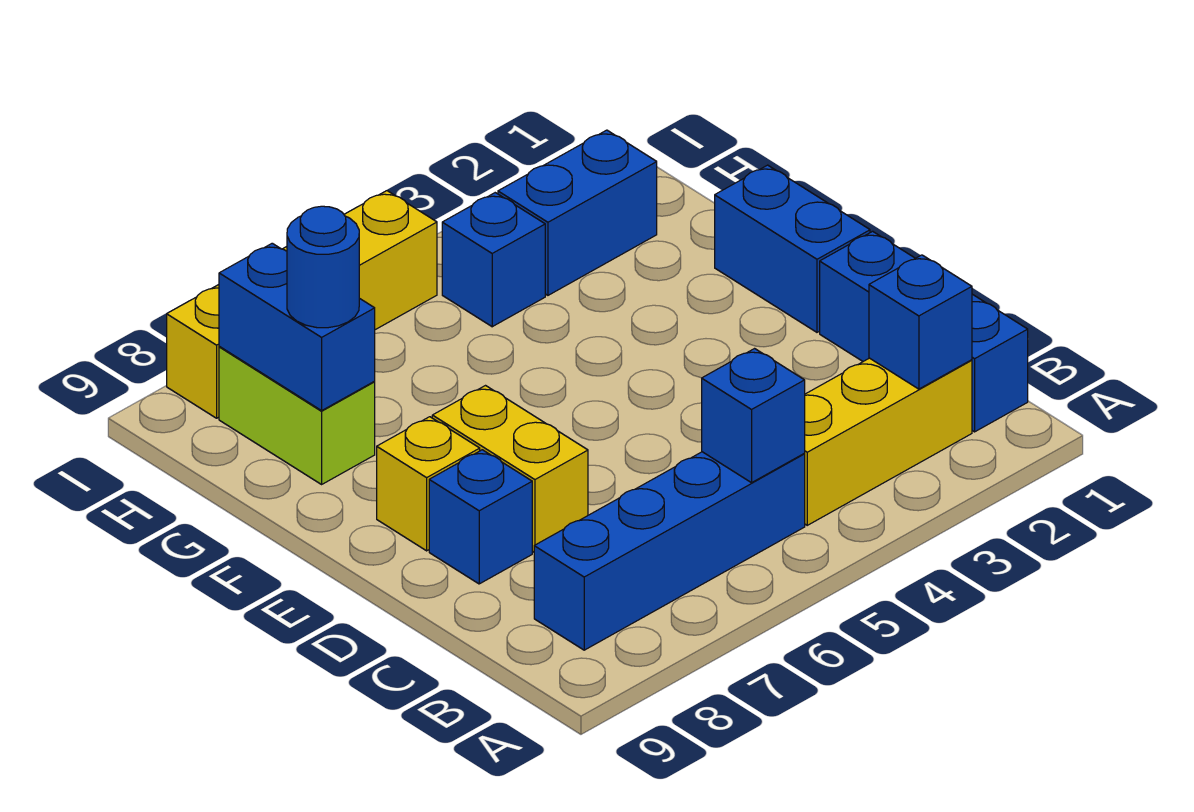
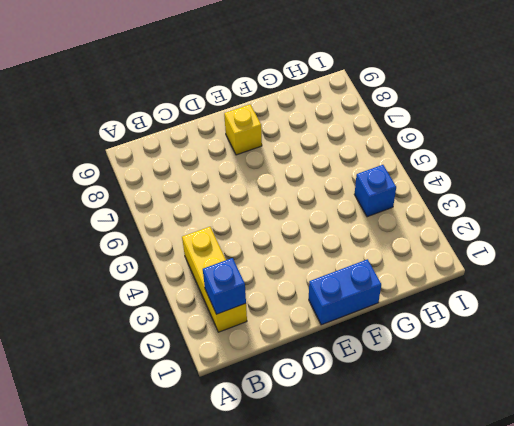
none -> blue 1x3 brick [820,231,1028,432]
none -> blue 1x4 brick [534,452,805,650]
none -> yellow 1x2 brick [432,386,588,552]

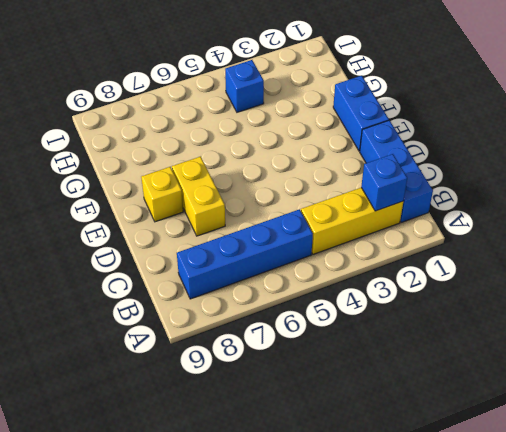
none -> blue 1x1 brick [429,450,532,584]
none -> lime 1x2 brick [219,347,375,484]
none -> blue 1x2 brick [498,130,657,295]

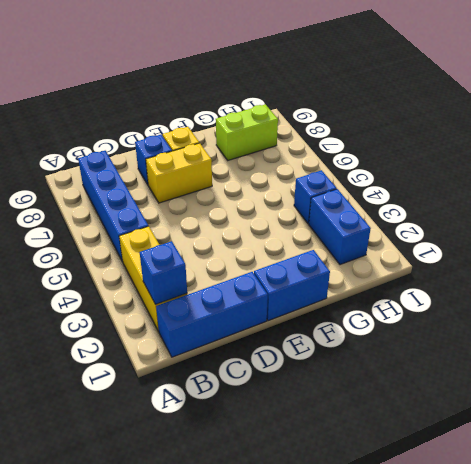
none -> yellow 1x4 brick [167,191,437,418]
none -> blue 1x1 brick [702,349,805,483]
none -> blue 1x2 brick [219,243,375,411]

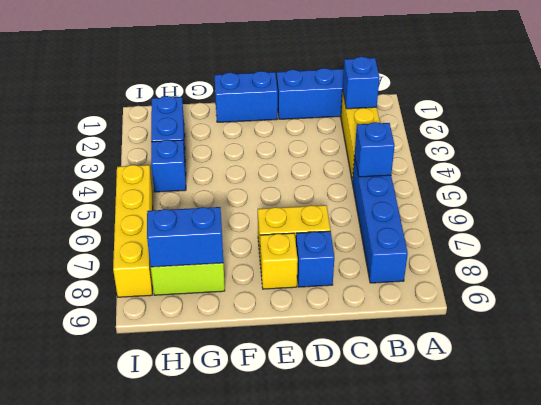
none -> blue 1x1 round brick [287,206,359,328]

